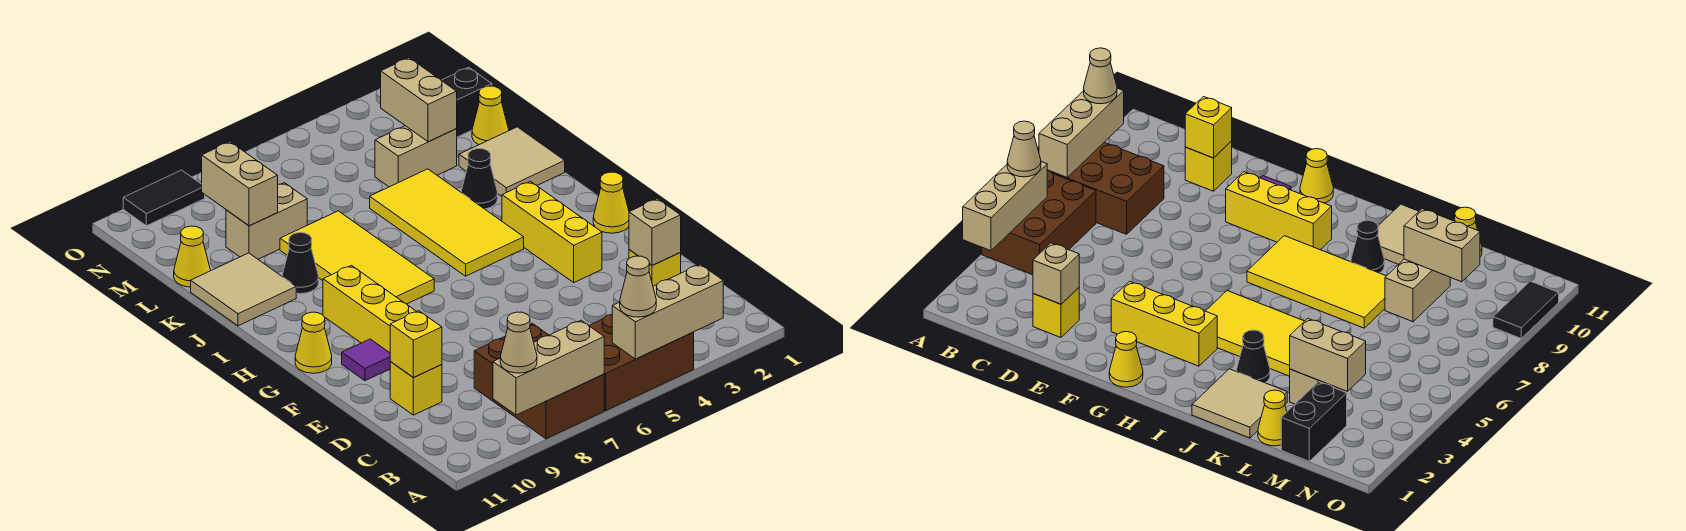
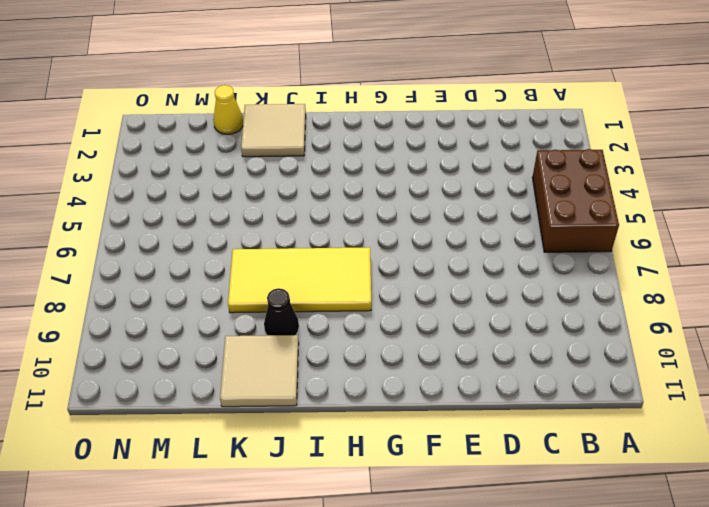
none -> brown 2x3 brick [474,324,604,439]
none -> yellow 1x1 brick [629,250,681,286]
none -> yellow 1x1 brick [390,362,442,415]

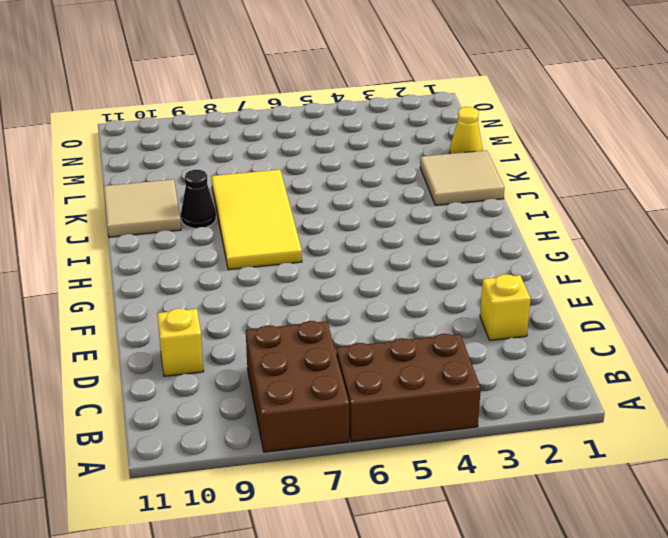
none -> yellow 1x3 brick [502,181,602,282]
none -> yellow 1x3 brick [323,266,416,353]
none -> purple 1x1 tile [342,339,391,381]

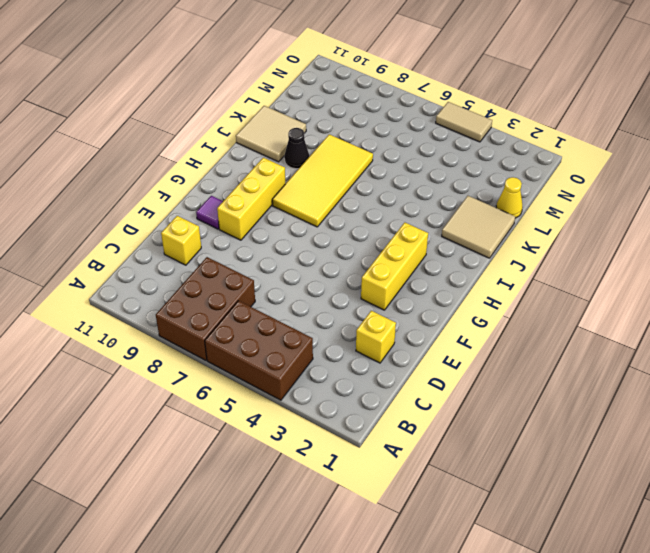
tan 1x2 tile [436,102,492,142] -> none
none -> yellow 1x1 cone [593,172,629,233]
none -> yellow 1x1 cone [295,312,332,373]
none -> yellow 2x4 tile [370,169,524,276]

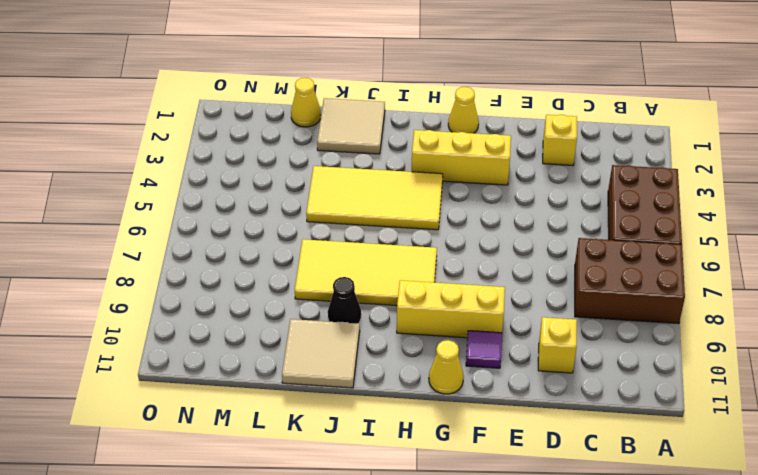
none -> black 1x1 cone [461,149,498,209]
none -> tan 1x2 brick [375,126,457,187]
none -> tan 1x2 brick [226,183,307,259]

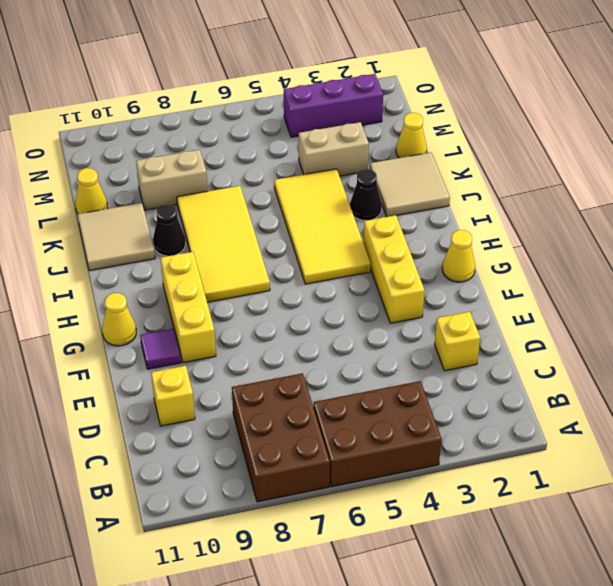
purple 1x3 brick [284,74,383,137] -> none
none -> black 1x2 brick [441,67,492,137]
none -> black 1x2 tile [123,170,205,226]
none -> tan 1x3 brick [612,264,723,359]

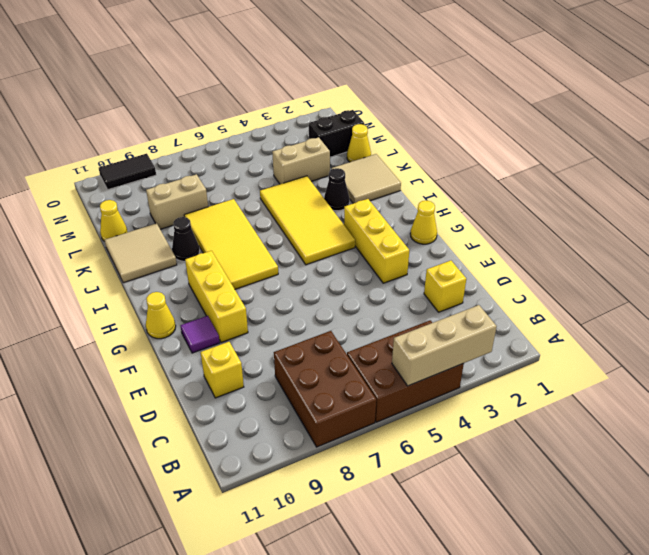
none -> tan 1x3 brick [493,320,604,415]
none -> tan 1x1 brick [629,199,681,266]
none -> yellow 1x1 brick [390,311,442,378]

